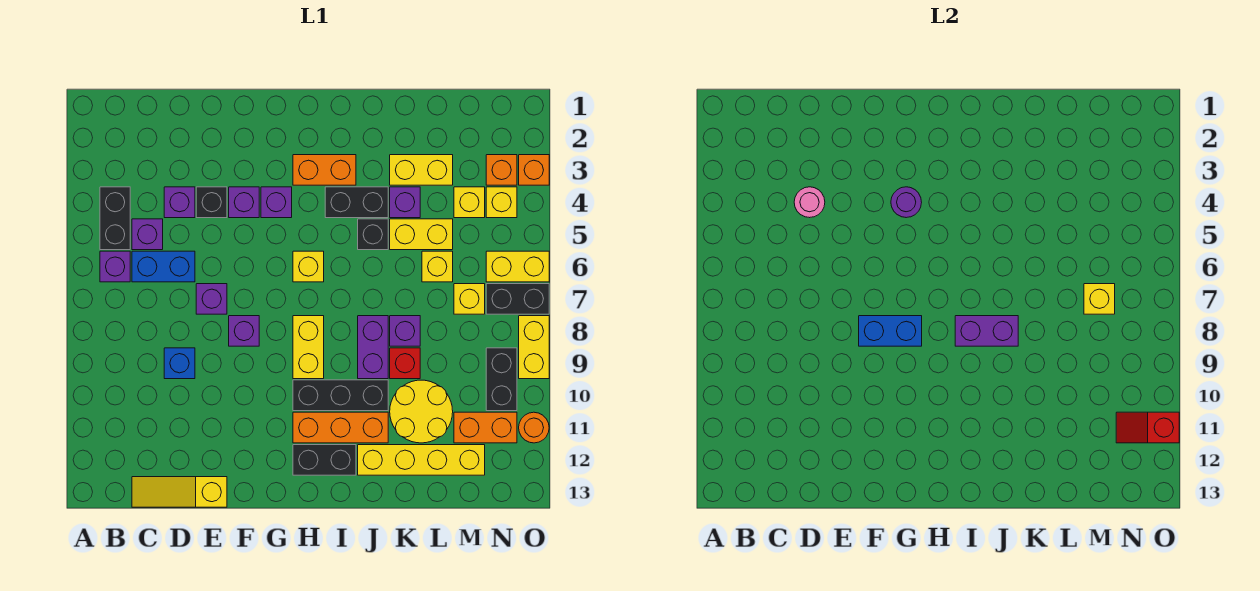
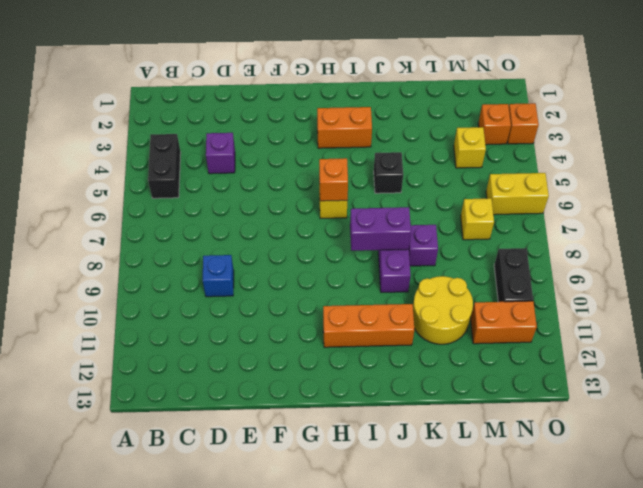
orange 1x1 brick [319,158,348,201] -> none
none -> purple 1x1 brick [100,251,130,282]
none -> purple 1x1 brick [132,219,163,250]
none -> blue 1x2 brick [132,251,195,282]
none -> yellow 1x3 slope [132,477,227,507]

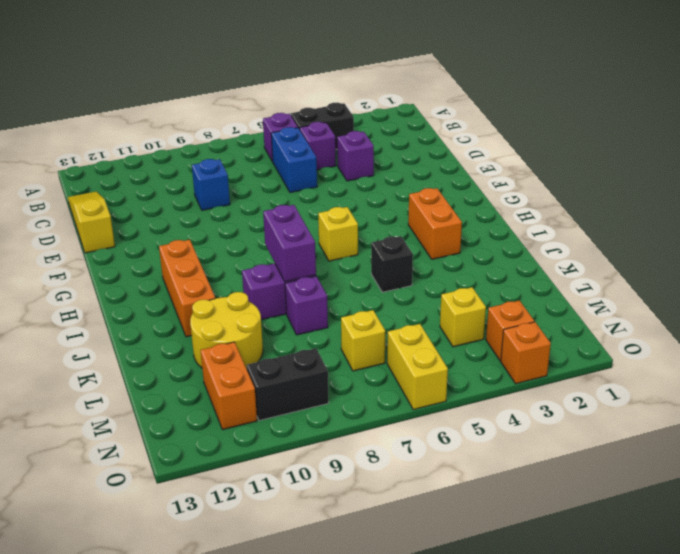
none -> black 1x1 brick [196,187,227,218]
none -> purple 1x1 brick [196,284,227,314]
none -> purple 1x1 brick [229,187,259,218]
none -> purple 1x1 brick [229,316,259,346]

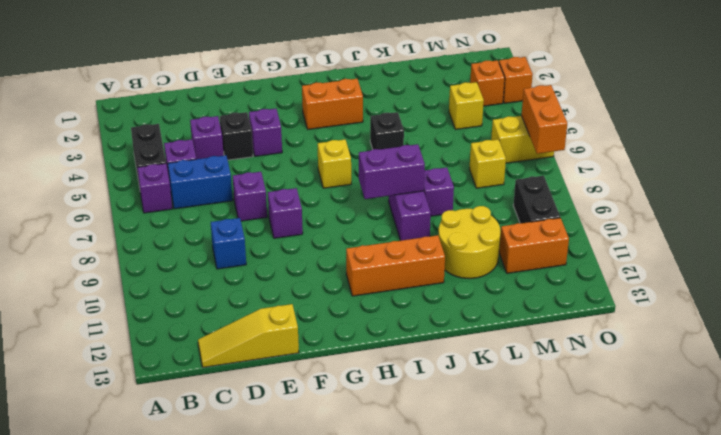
orange 1x2 brick [521,85,567,154] -> none
none -> purple 1x1 brick [261,187,292,218]
none -> yellow 1x2 brick [293,316,324,379]
none -> black 1x3 brick [293,380,388,411]
none -> black 1x2 brick [293,445,356,475]

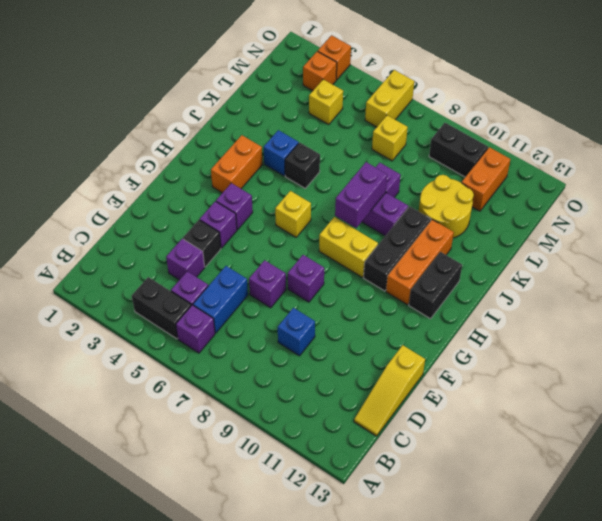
blue 1x1 brick [264,130,299,176] -> black 1x2 brick [325,187,388,218]
none -> yellow 1x4 brick [358,445,485,475]
none -> yellow 1x2 brick [390,155,453,185]
none -> purple 1x1 brick [390,187,420,218]
none -> yellow 1x2 brick [390,219,453,250]

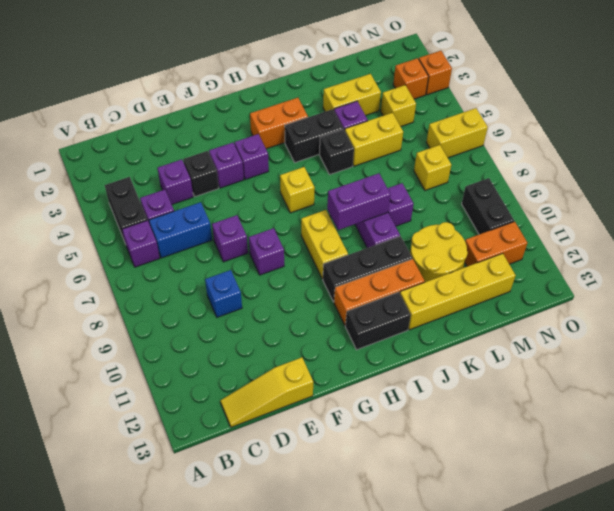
none -> red 1x1 brick [390,348,420,379]
none -> yellow 1x1 brick [422,251,453,282]
none -> yellow 1x1 brick [486,187,517,218]
none -> black 1x2 brick [486,284,549,314]

